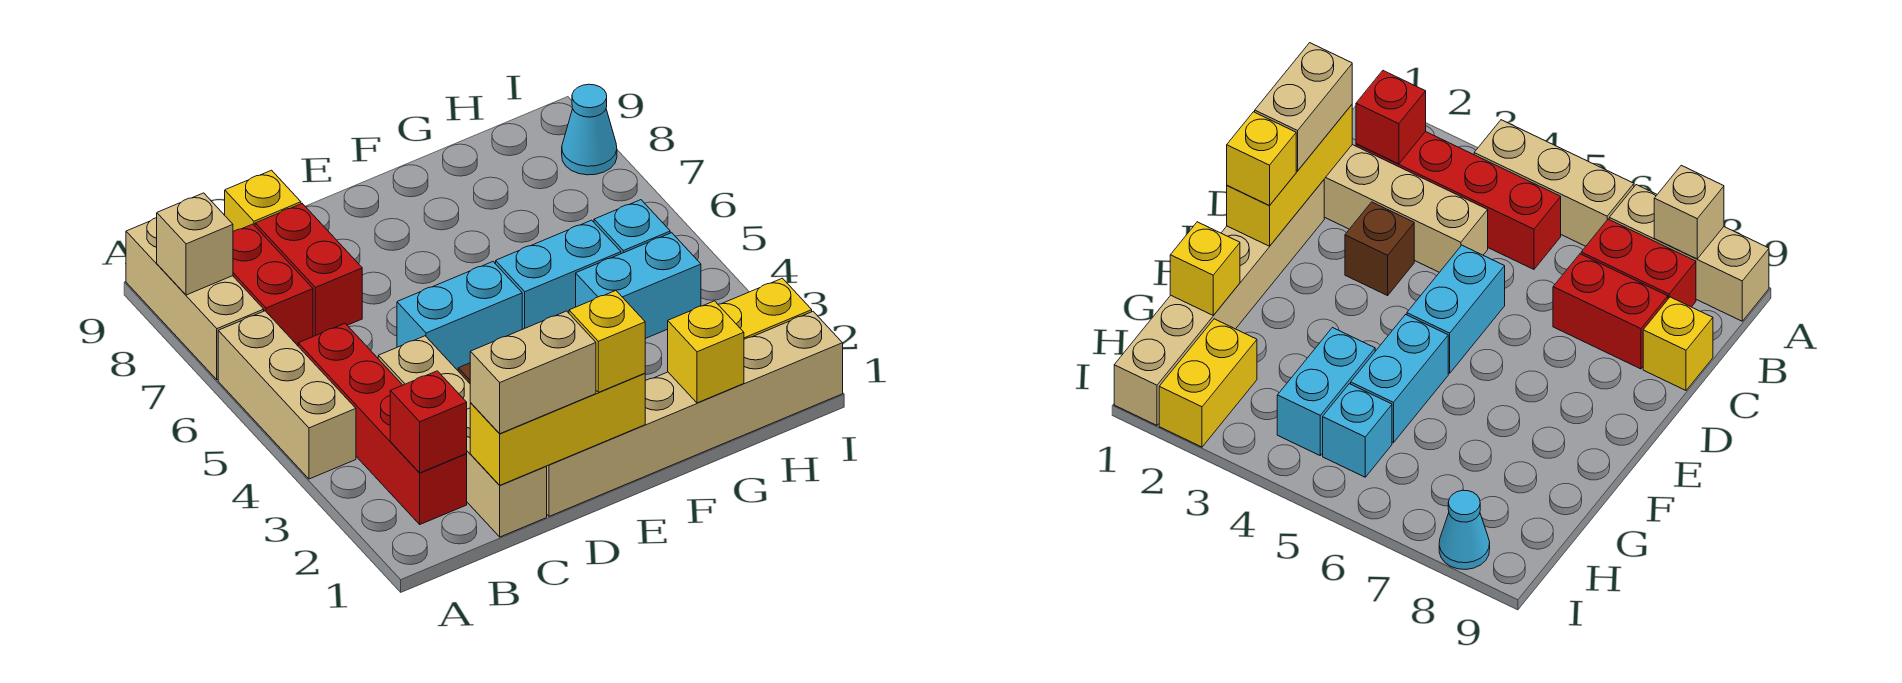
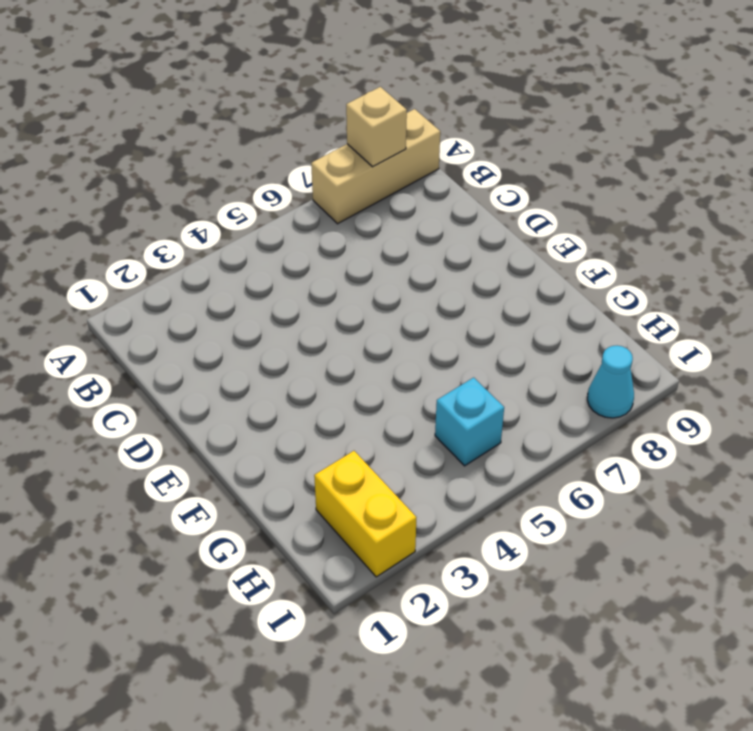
none -> tan 1x3 brick [218,311,356,479]
none -> red 1x4 brick [298,324,467,524]
none -> red 1x2 brick [233,224,313,346]

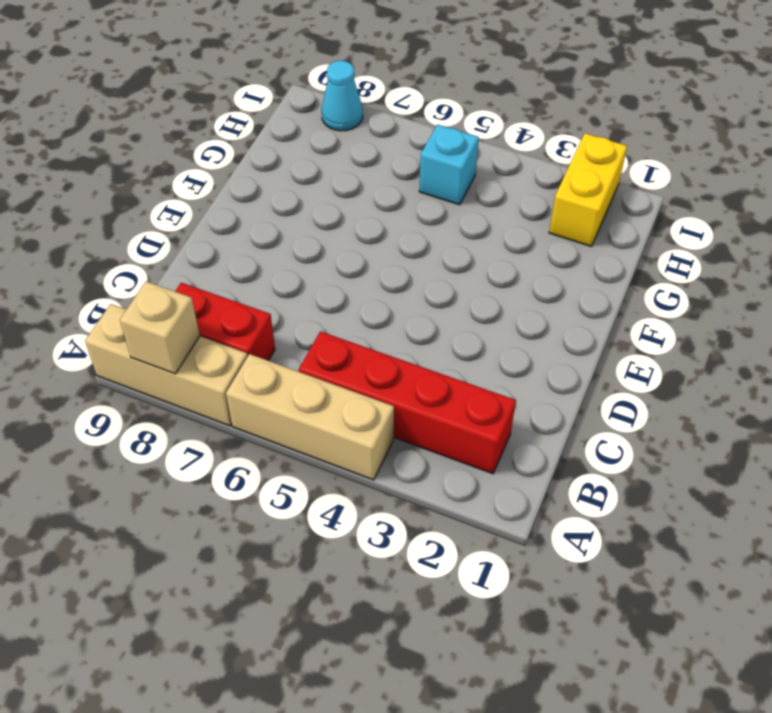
none -> tan 1x4 brick [378,336,547,537]
none -> red 1x2 brick [255,204,362,336]
none -> yellow 1x1 brick [225,170,301,231]

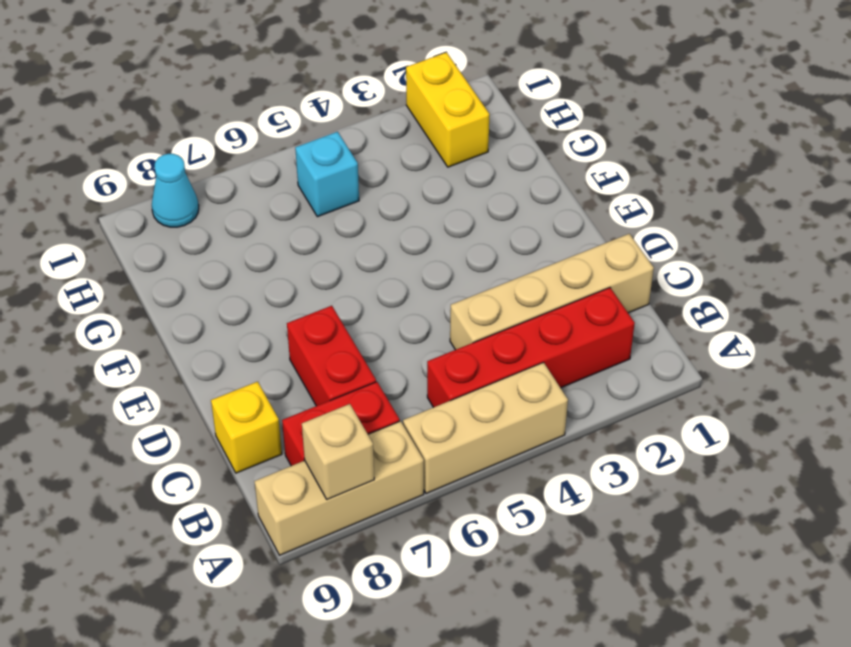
red 1x2 brick [287,306,376,406] -> red 1x2 brick turned to [255,204,362,336]
none -> tan 1x6 brick [546,312,843,516]
none -> brown 1x1 brick [1345,202,1414,295]
none -> cyan 1x2 brick [397,262,522,370]

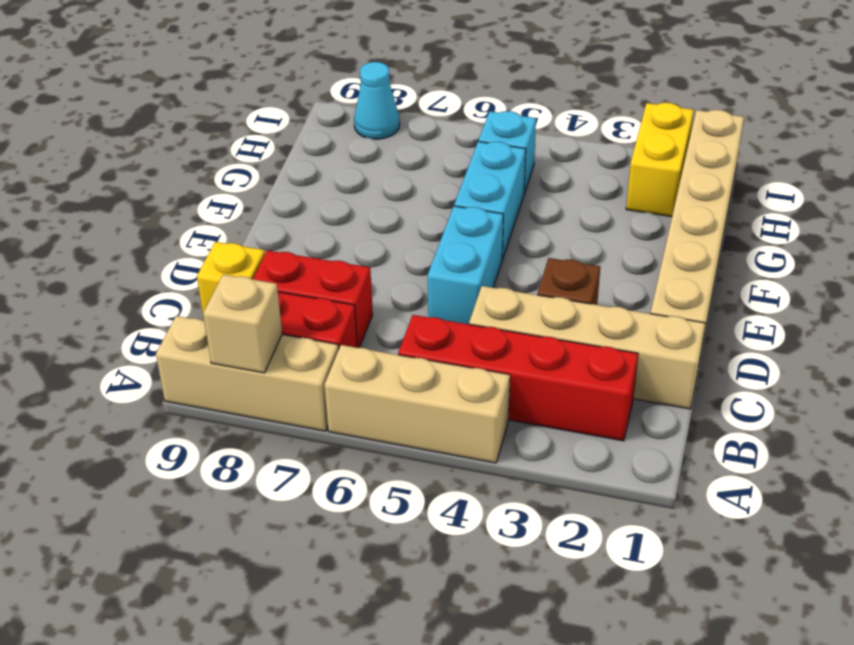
none -> cyan 1x2 brick [576,233,701,339]
none -> red 1x1 brick [390,371,467,473]
none -> yellow 1x3 brick [470,373,645,485]

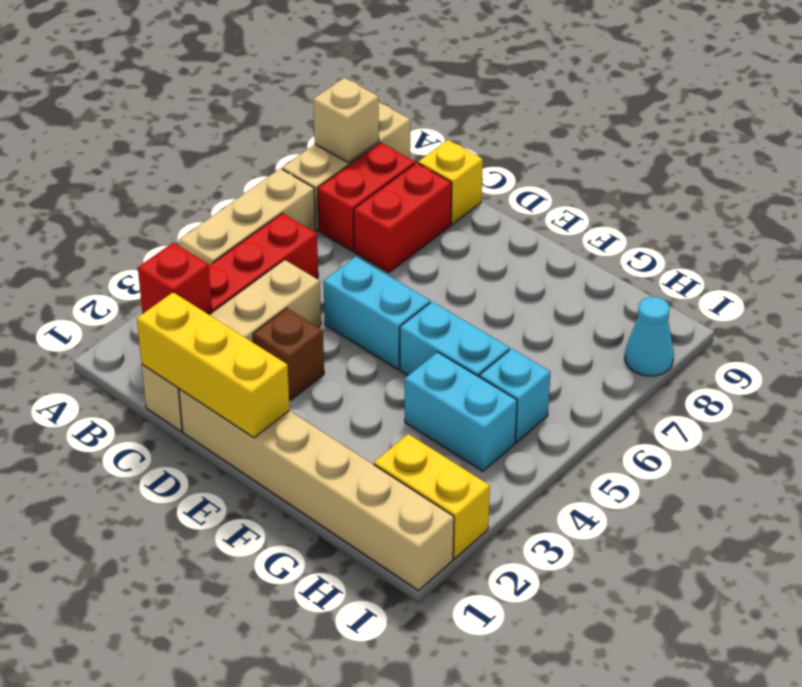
none -> yellow 1x1 brick [668,301,744,403]
none -> tan 1x2 brick [470,311,596,434]
none -> yellow 1x1 brick [569,290,645,392]

